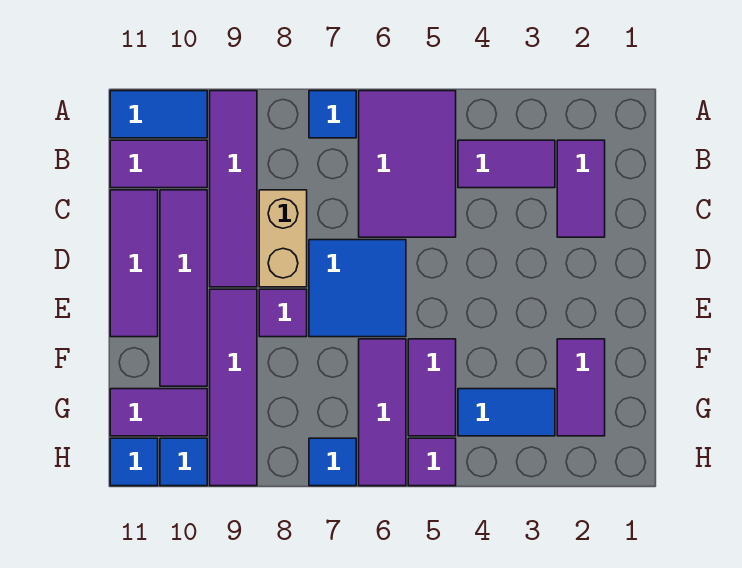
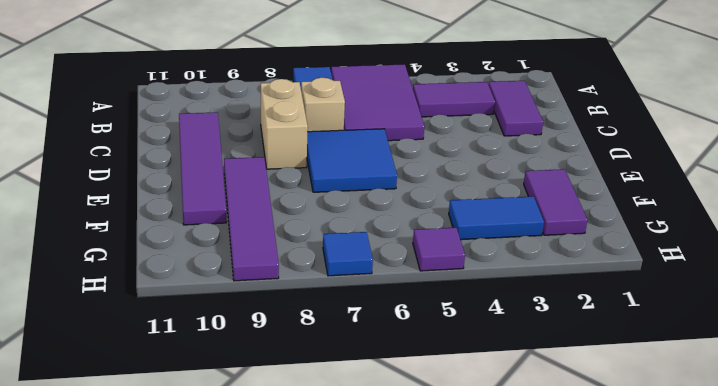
tan 1x1 brick [301,78,345,132] -> none
none -> purple 1x4 tile [210,91,257,287]
none -> blue 1x2 tile [110,91,207,138]
none -> purple 1x2 tile [110,140,207,188]

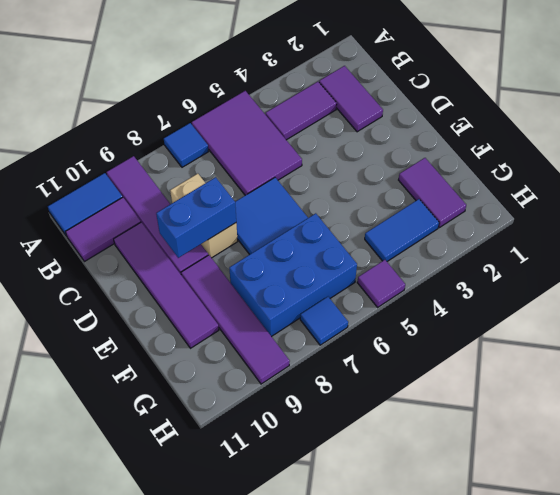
blue 1x2 brick [156,177,236,258] -> none
blue 2x3 brick [229,213,357,337] -> purple 1x3 tile [359,339,406,486]
none -> purple 1x3 tile [110,190,158,337]
none -> purple 1x1 tile [259,289,307,337]
none -> purple 1x2 tile [408,339,456,436]

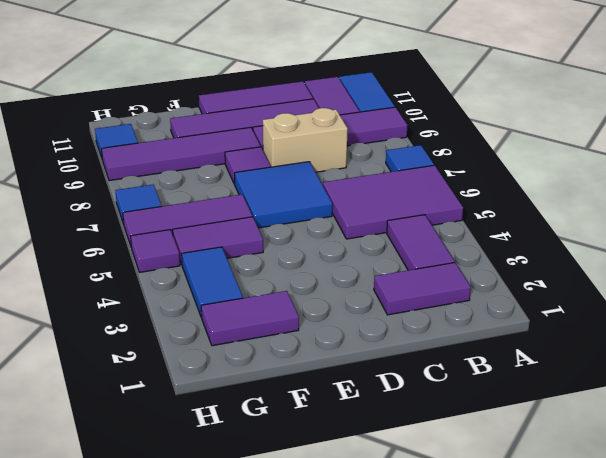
none -> purple 1x2 tile [110,389,207,436]
none -> blue 1x1 tile [110,438,158,486]

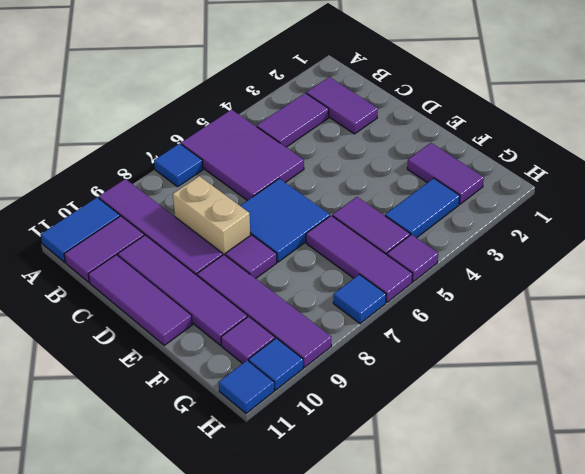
purple 1x1 tile [221,316,275,364] -> purple 1x2 tile [110,389,207,436]

